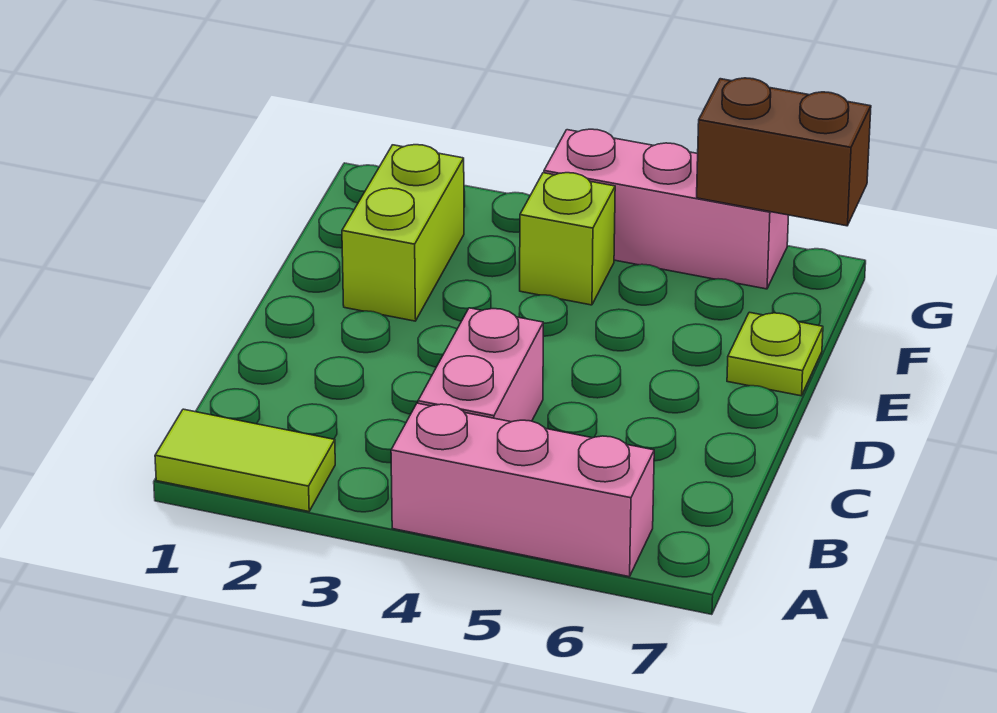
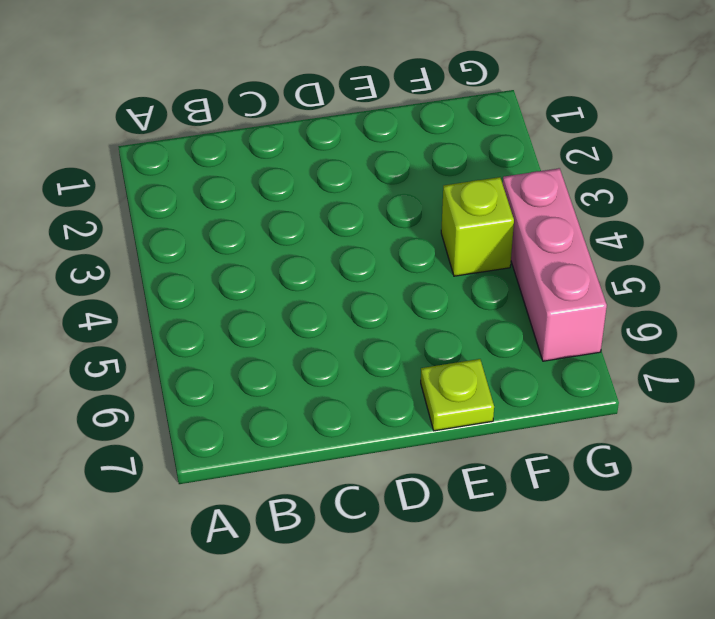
none -> lime 1x2 tile [155,409,335,512]
none -> pink 1x3 brick [391,403,654,577]

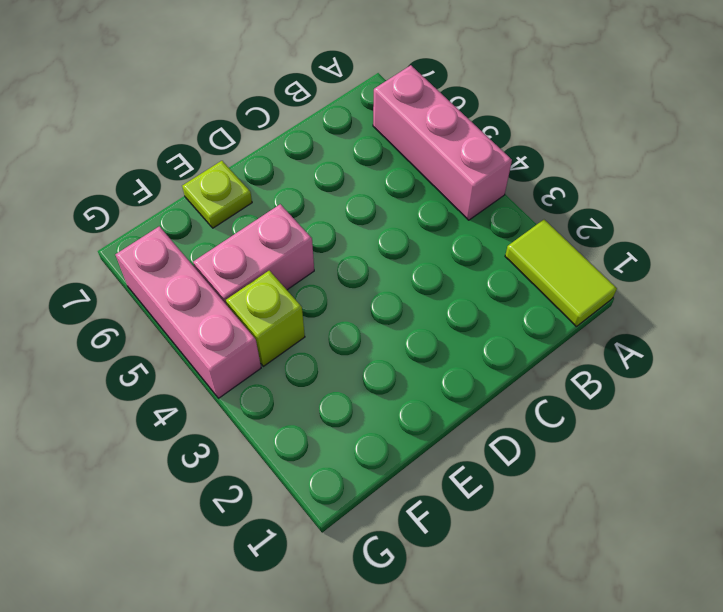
pink 1x2 brick [193,204,314,305] -> pink 1x2 brick moved to [418,308,543,422]
none -> lime 1x2 brick [342,145,464,321]
none -> brown 1x2 brick [697,78,871,226]

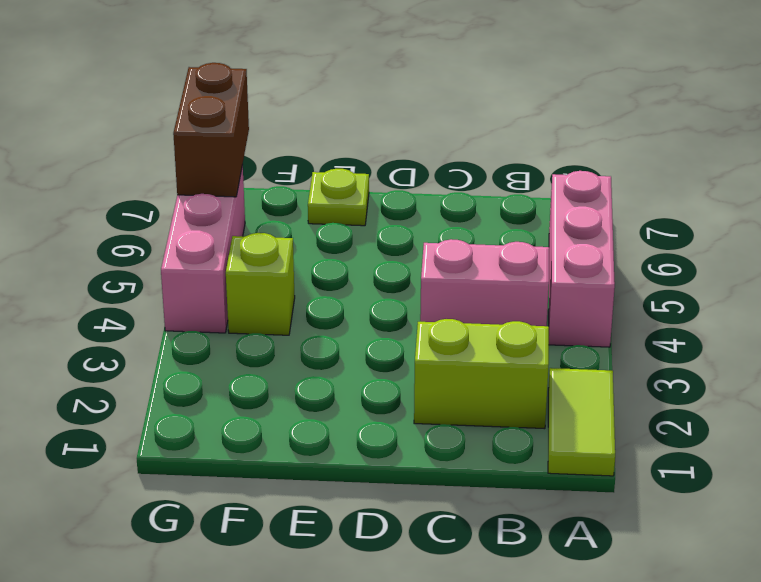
lime 1x2 brick [414,319,549,429] -> lime 1x2 brick moved to [342,145,464,321]

